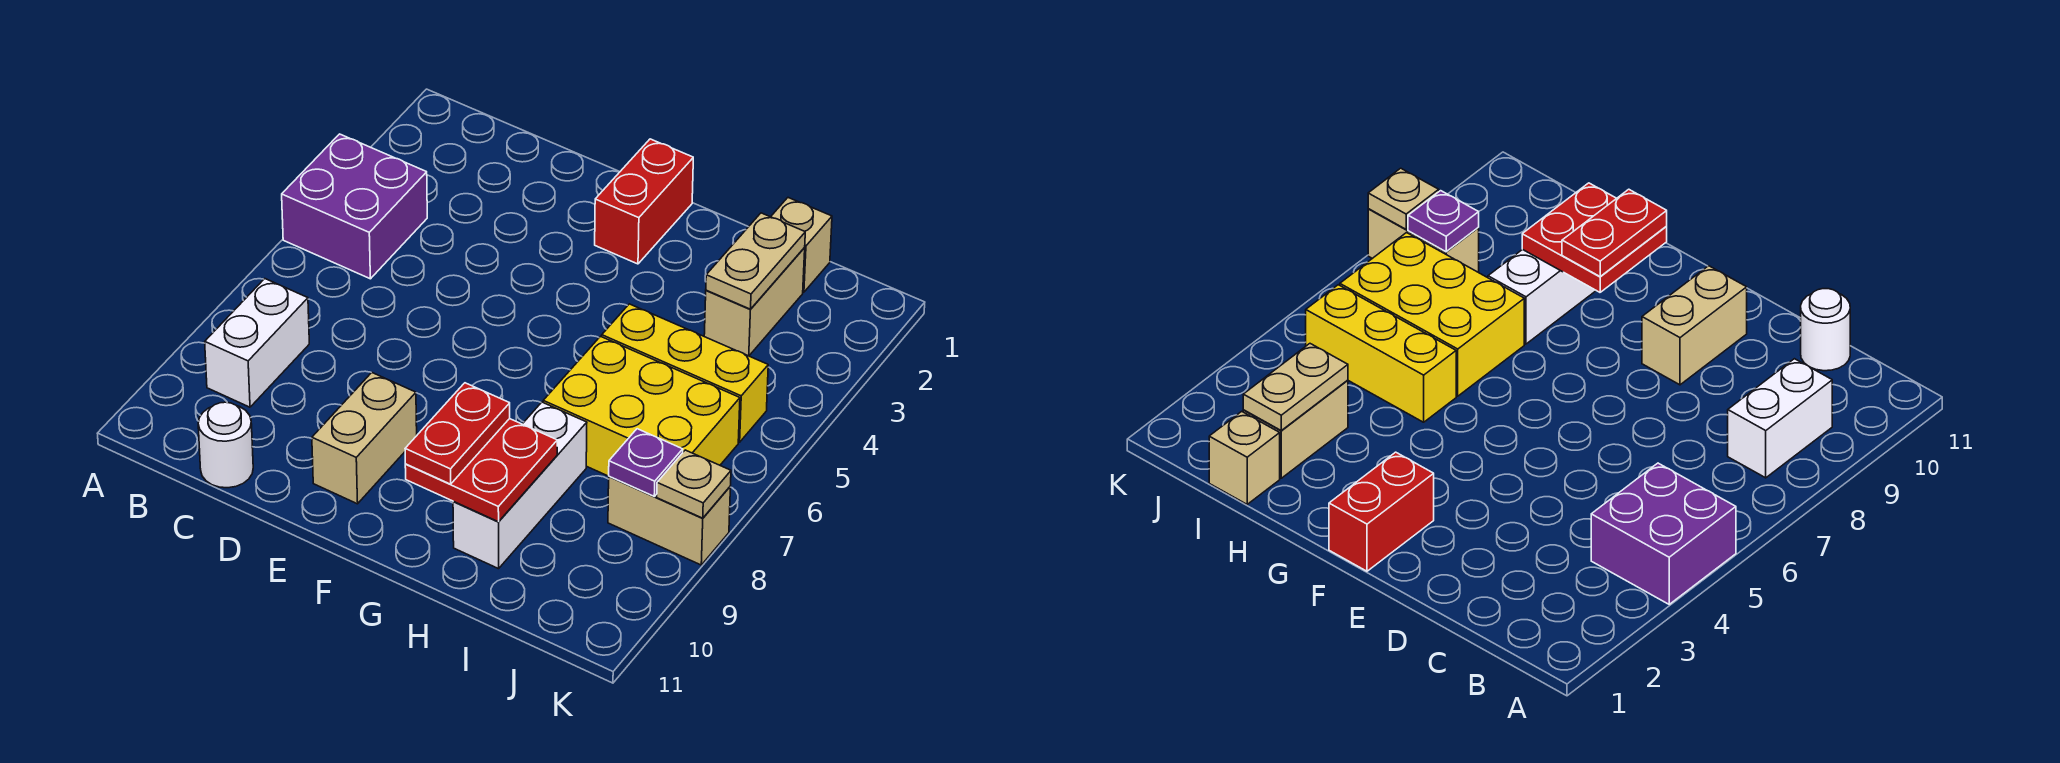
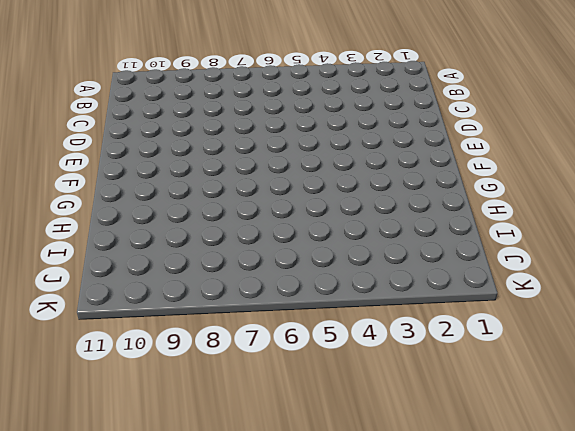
none -> purple 2x2 brick [282,134,427,279]
none -> white 1x2 brick [205,279,309,407]
none -> white 1x1 round brick [198,402,253,488]

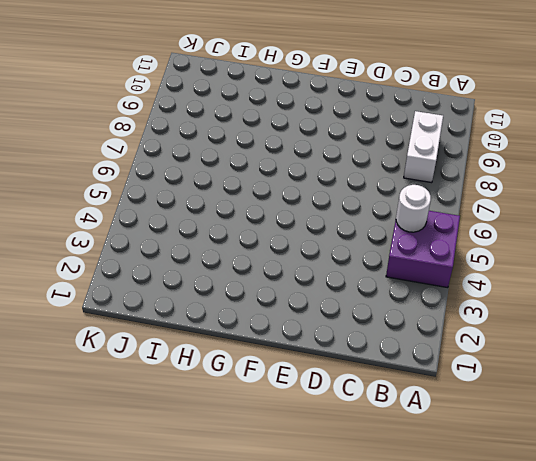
white 1x1 round brick [396,185,431,232] -> white 1x1 round brick moved to [198,402,253,488]
none -> tan 1x2 brick [312,373,417,504]
none -> red 1x2 brick [595,139,693,264]
none -> yellow 1x3 brick [602,304,768,442]

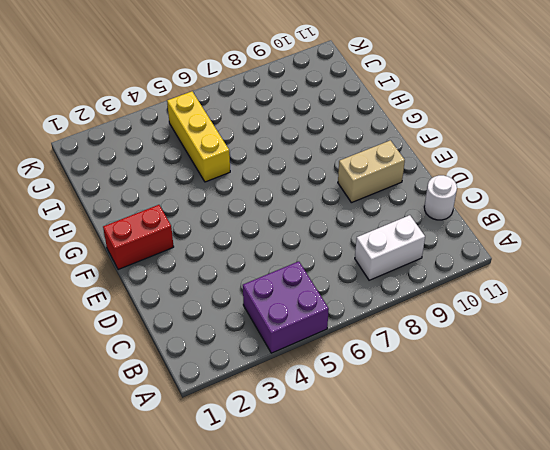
none -> yellow 2x3 brick [543,336,740,476]
none -> white 1x3 brick [453,402,587,569]
none -> tan 1x1 brick [771,198,832,292]

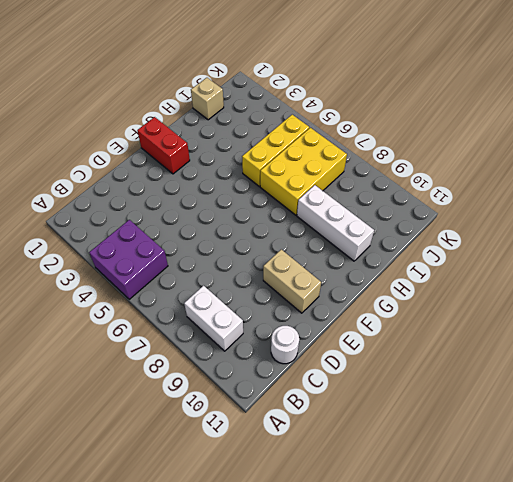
none -> tan 1x2 brick [704,248,805,356]
none -> tan 1x2 brick [608,476,730,565]
none -> red 2x2 plate [405,419,557,522]

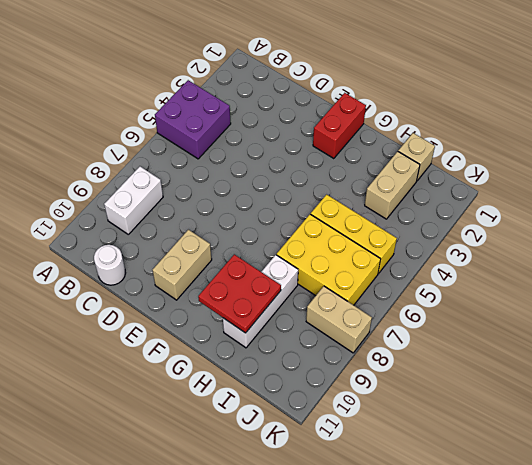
none -> tan 1x2 plate [706,213,805,309]
none -> purple 1x1 plate [609,429,683,496]
none -> tan 1x1 plate [657,450,731,518]

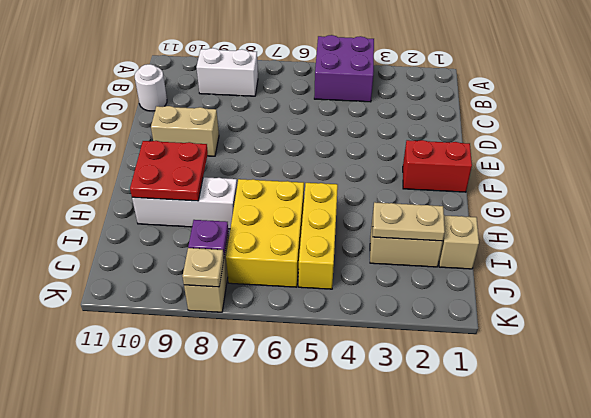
none -> red 1x2 plate [405,383,510,484]

